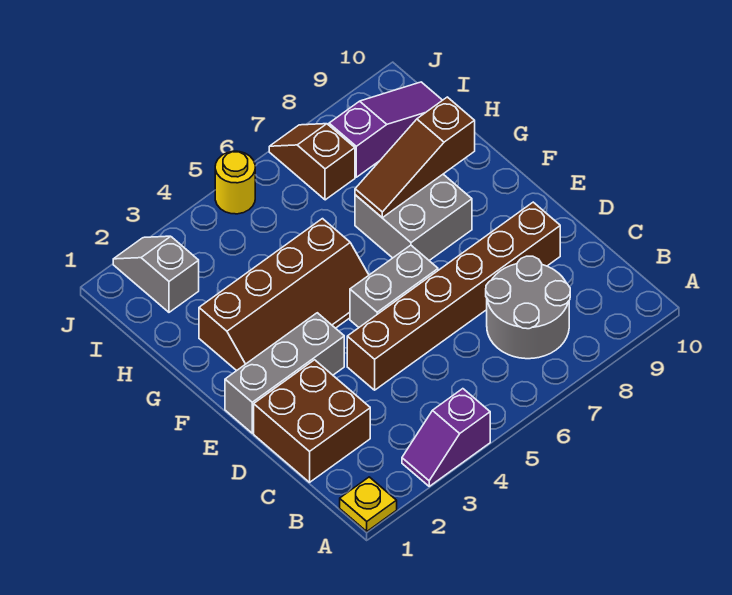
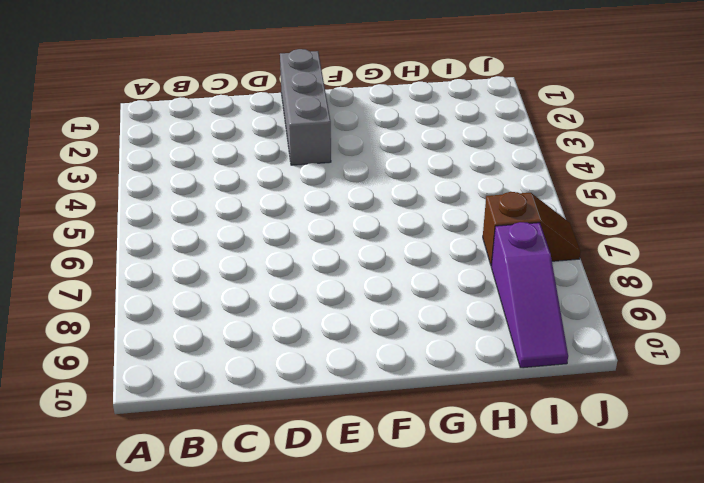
none -> yellow 1x1 plate [340,477,397,531]
none -> purple 1x2 slope [402,389,490,486]
none -> grey 2x2 round brick [486,256,570,359]

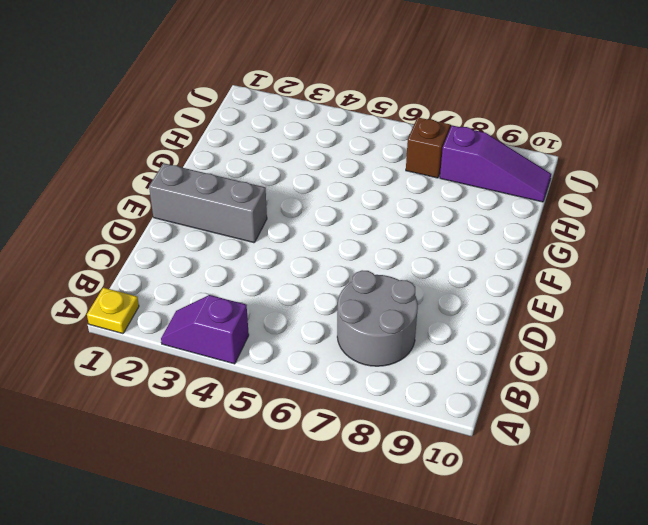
none -> brown 2x2 brick [254,360,370,482]
none -> brown 1x6 brick [347,202,560,390]
none -> grey 1x2 brick [350,245,438,327]

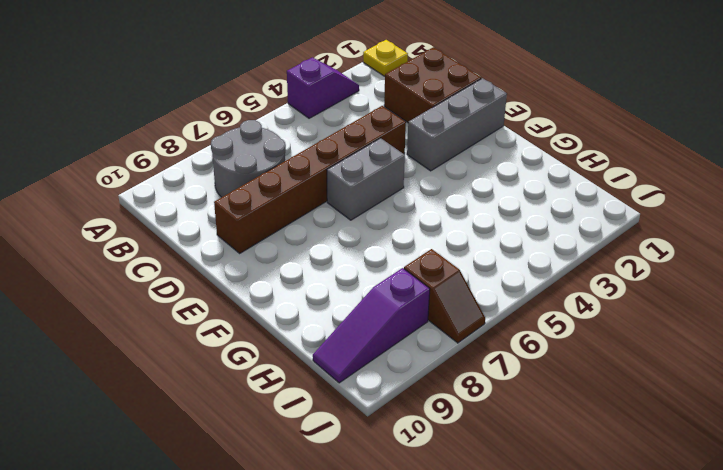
none -> brown 2x4 slope [199,219,369,371]
none -> grey 2x2 brick [355,174,472,260]
none -> grey 1x2 slope [113,236,199,312]

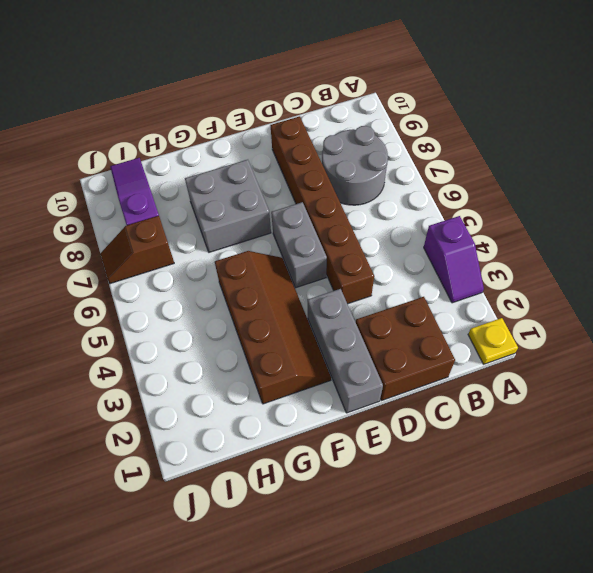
none -> grey 1x2 slope [113,236,199,312]
none -> yellow 1x1 round brick [215,151,255,214]
none -> brown 1x3 slope [355,97,475,218]

